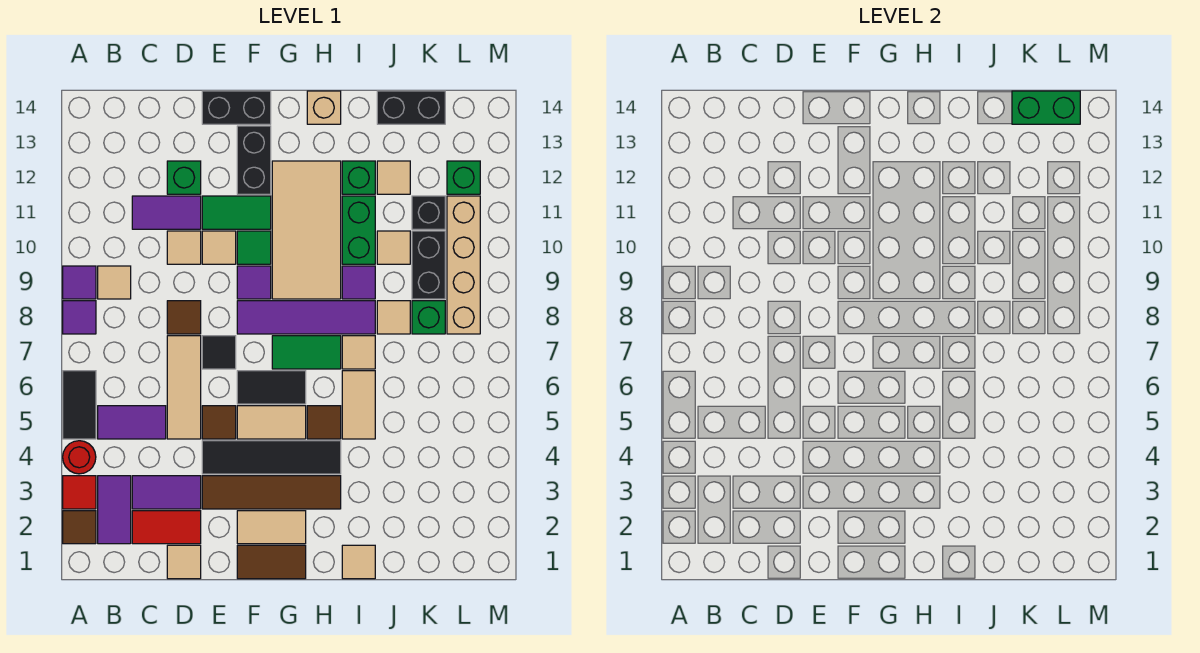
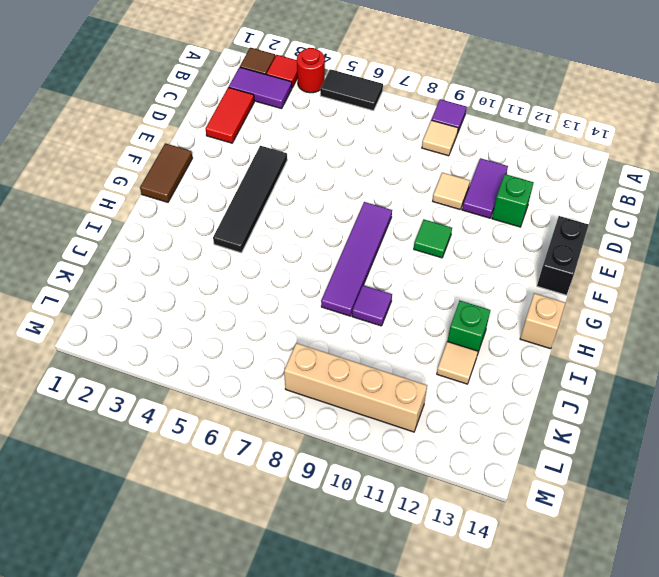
none -> purple 1x1 tile [63,301,96,334]
none -> purple 1x2 tile [98,406,166,439]
none -> purple 1x2 tile [132,476,201,509]
none -> tan 1x1 tile [167,545,201,579]

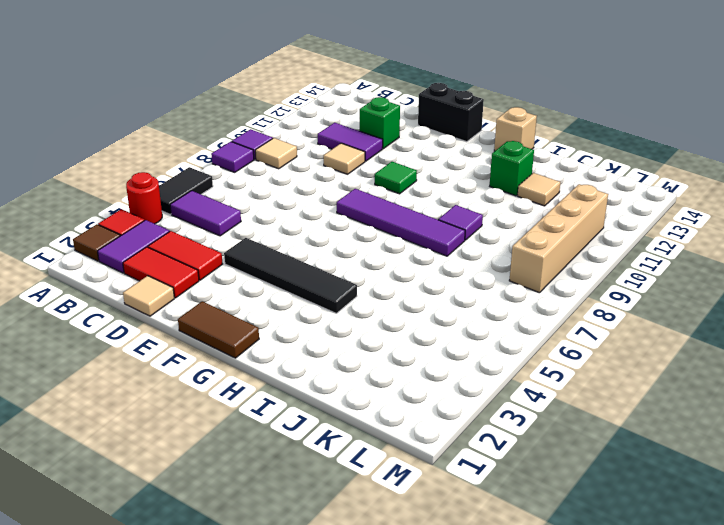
red 1x2 tile [148,231,222,280] -> purple 1x2 tile [132,476,201,509]
none -> tan 1x3 tile [167,336,201,439]
none -> brown 1x1 tile [167,301,201,334]
none -> brown 1x4 tile [202,476,341,509]
none -> brown 1x1 tile [202,406,236,439]

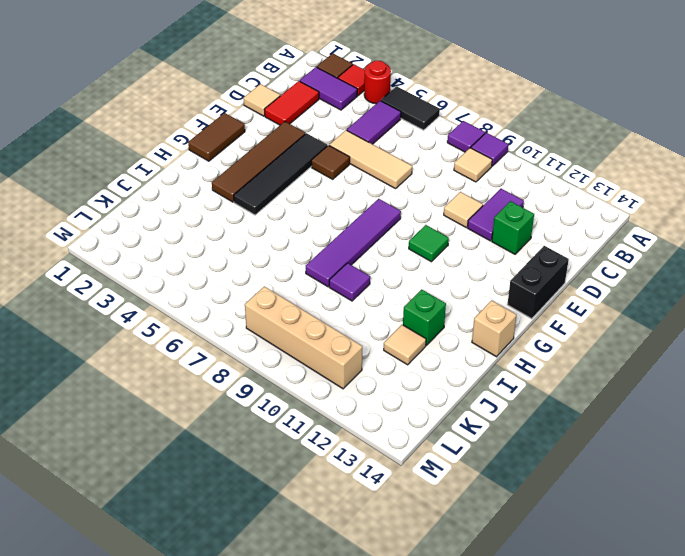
none -> purple 1x2 tile [132,476,201,509]
none -> brown 1x1 tile [167,301,201,334]
none -> black 1x1 tile [202,336,236,369]
none -> tan 1x1 tile [202,231,236,264]

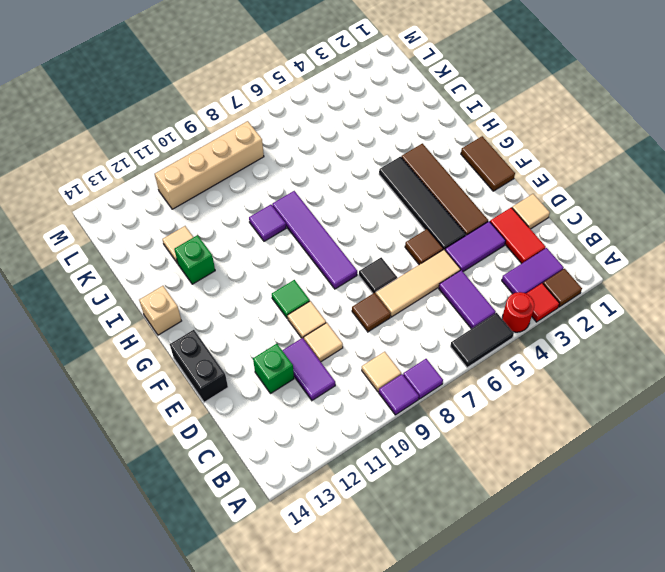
purple 1x2 tile [445,221,506,272] -> purple 1x2 tile turned to [132,476,201,509]
none -> green 1x2 tile [202,196,271,229]
none -> tan 1x2 tile [237,511,306,544]
none -> tan 1x2 tile [237,406,306,439]
none -> black 1x2 tile [237,371,306,404]

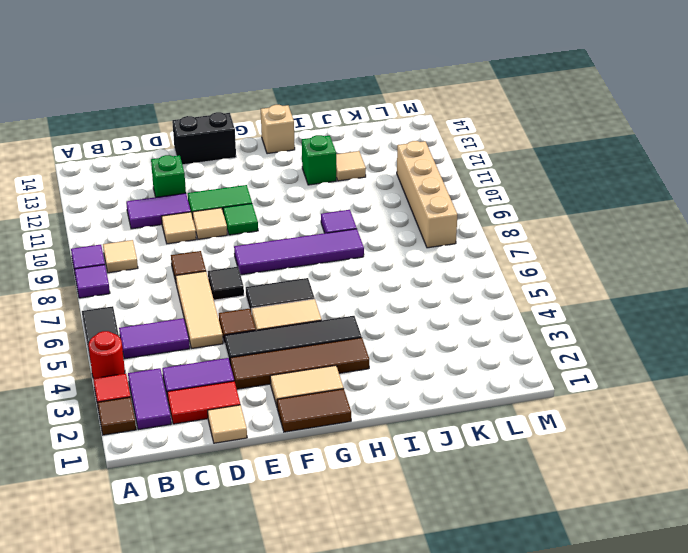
none -> purple 1x1 tile [237,266,271,299]
none -> black 1x2 brick [237,126,271,194]
none -> green 1x2 tile [272,336,341,369]
none -> tan 2x4 tile [272,161,341,299]

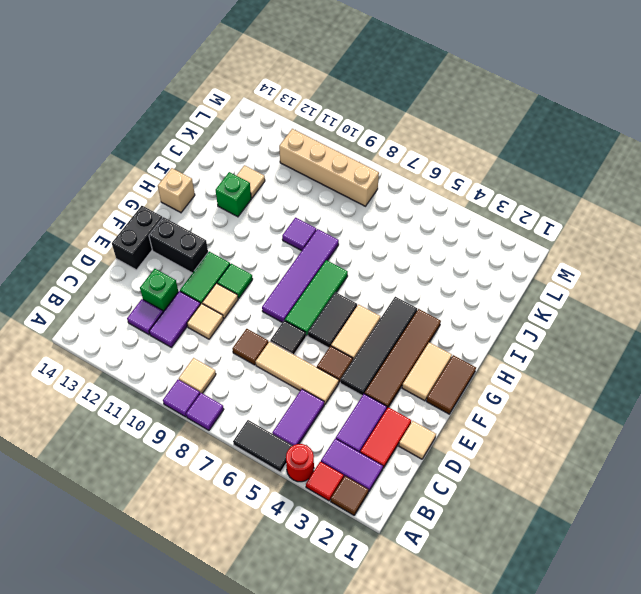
purple 1x1 tile [127,299,163,335] -> purple 1x1 tile moved to [237,266,271,299]
green 1x3 tile [285,260,348,336] -> green 1x2 tile [272,336,341,369]
none -> tan 2x4 tile [272,161,341,299]
none -> brown 1x1 tile [307,406,341,439]
none -> tan 1x1 tile [342,545,375,579]
none -> tan 1x2 tile [342,371,375,439]

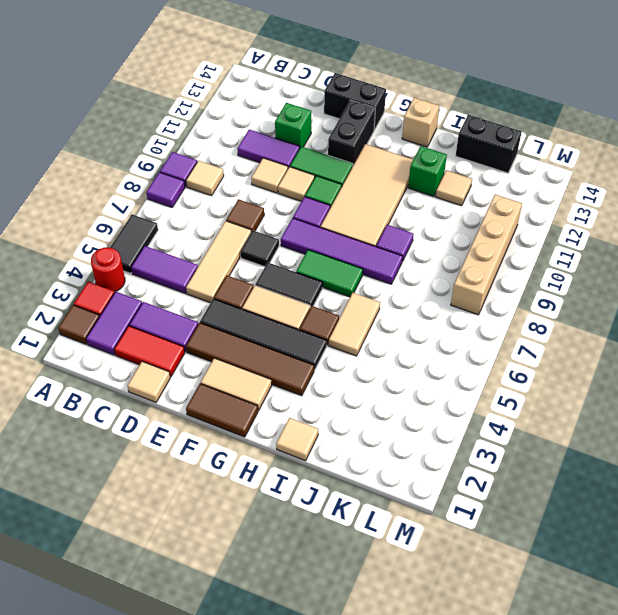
none -> tan 1x1 tile [342,336,375,369]
none -> green 1x2 brick [342,196,375,264]
none -> tan 1x1 tile [377,301,410,334]
none -> tan 1x1 tile [377,231,410,264]

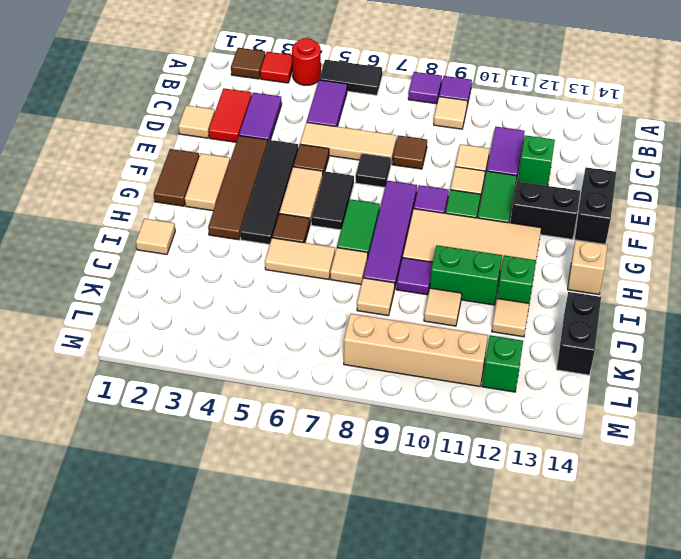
none -> purple 1x2 tile [98,476,131,544]
none -> green 1x1 brick [412,301,445,334]
none -> black 1x2 brick [412,231,445,299]
none -> black 1x1 brick [412,196,445,229]

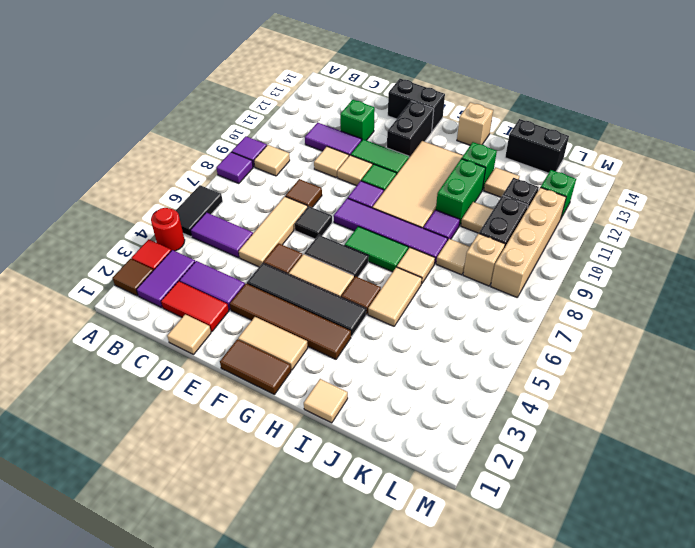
tan 1x1 brick [463,234,505,286] -> green 1x1 brick [412,301,445,334]
none -> green 1x2 brick [1012,91,1080,124]

